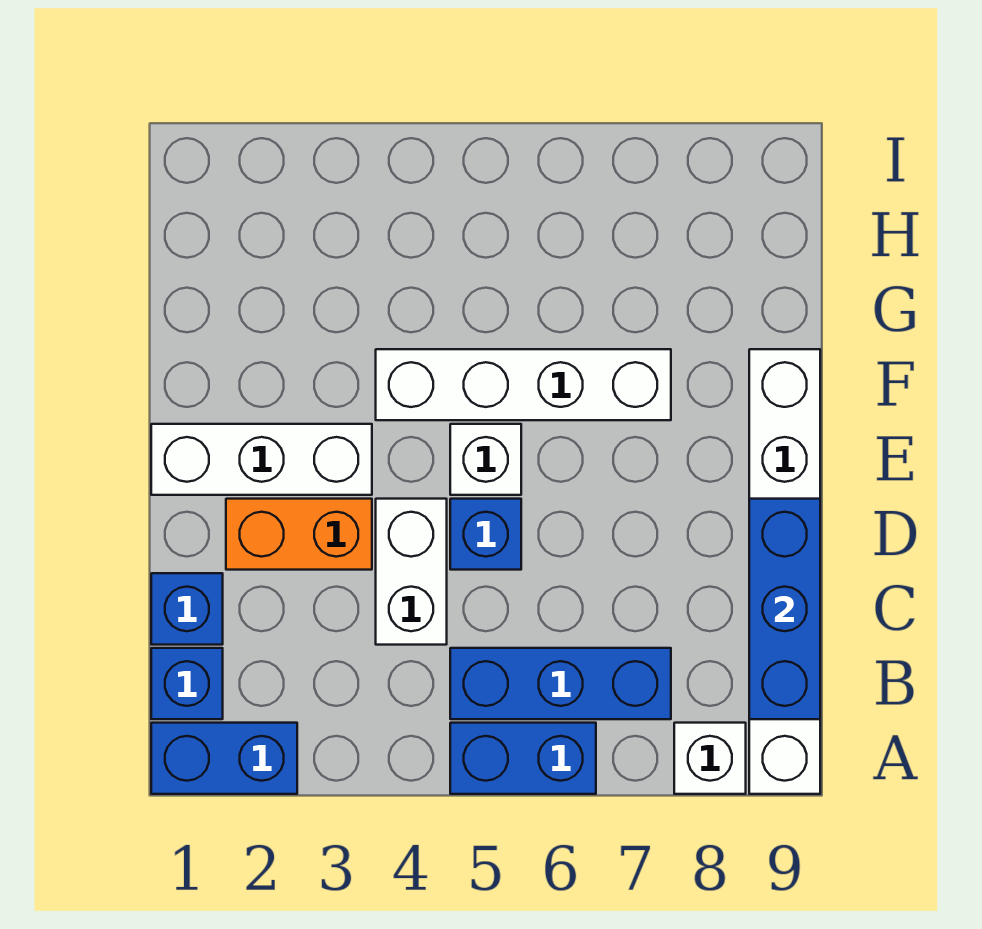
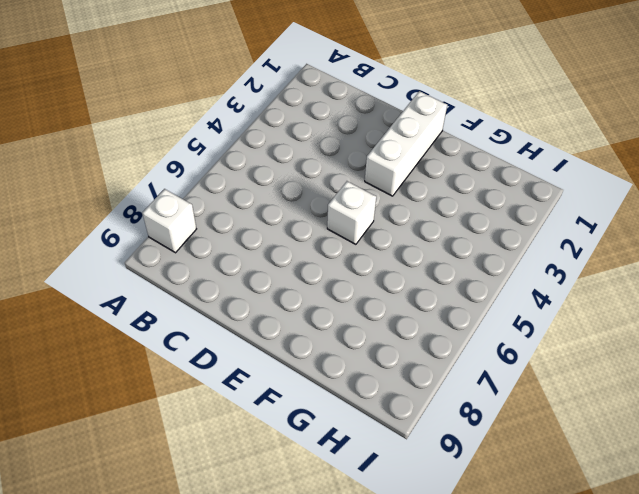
none -> blue 1x2 brick [151,723,297,794]
none -> blue 1x2 brick [450,723,596,794]
none -> white 1x6 brick [749,349,820,794]

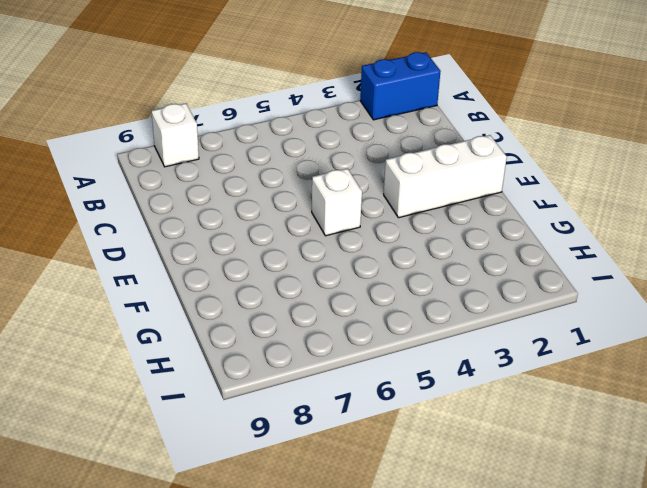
none -> blue 1x2 brick [450,723,596,794]
none -> white 1x6 brick [749,349,820,794]
none -> blue 1x1 brick [151,648,223,719]

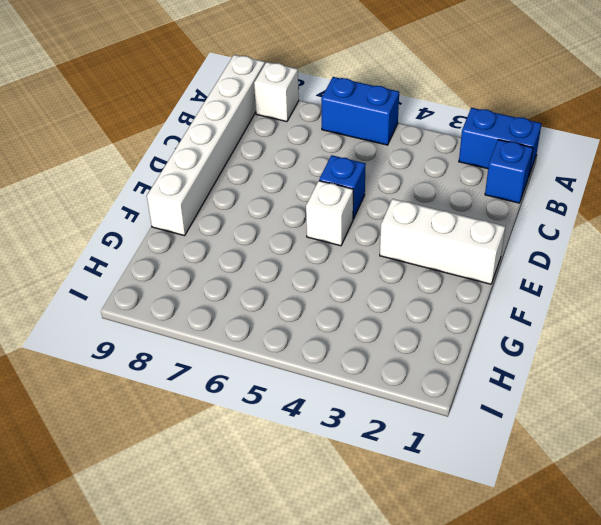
none -> blue 1x3 brick [450,648,671,719]
none -> blue 1x1 brick [151,573,223,645]
none -> white 1x2 brick [376,499,447,645]

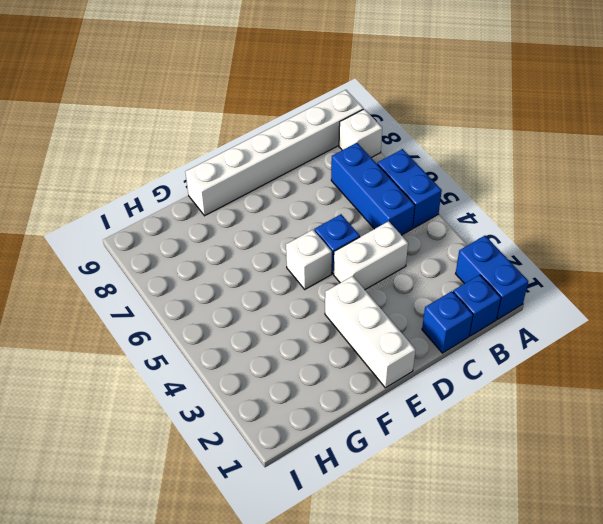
none -> orange 1x2 brick [226,499,372,570]
none -> white 1x4 brick [376,349,671,420]
none -> blue 1x3 brick [749,499,820,719]

